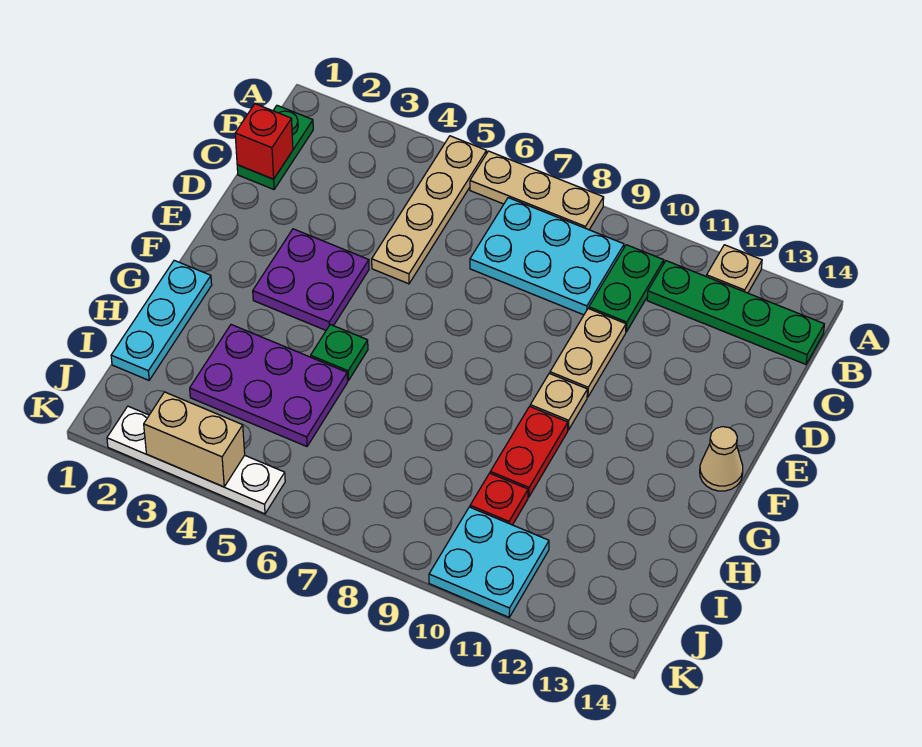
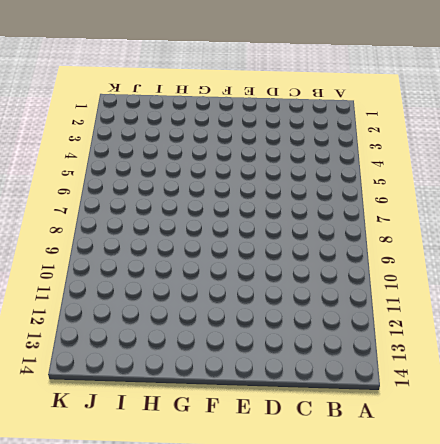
none -> tan 1x4 plate [372,136,487,284]
none -> tan 1x3 plate [470,151,604,230]
none -> tan 1x1 plate [706,245,762,293]

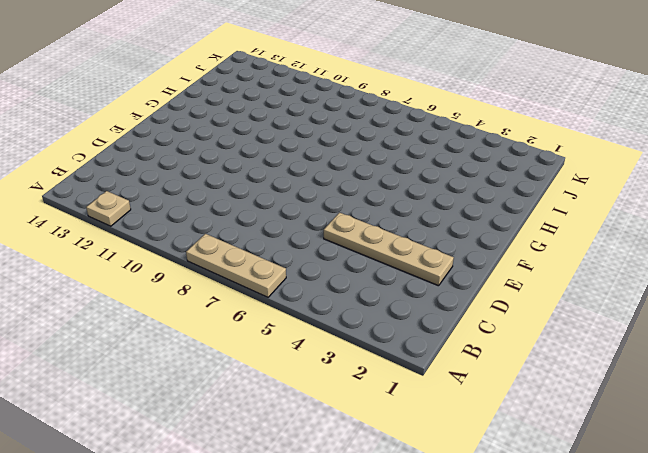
tan 1x4 plate [324,213,454,286] -> tan 1x4 plate turned to [372,136,487,284]
none -> green 1x2 plate [237,105,313,189]
none -> cyan 2x3 plate [470,198,624,315]
none -> green 1x2 plate [589,245,664,332]

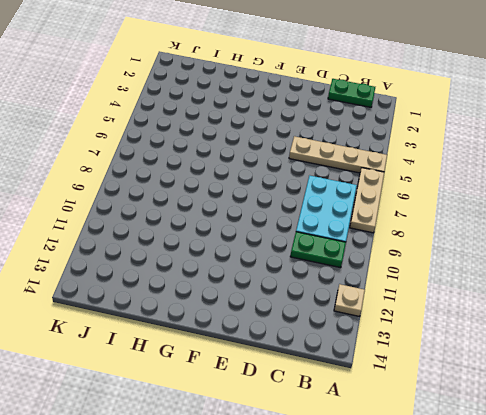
none -> green 1x4 plate [647,261,824,364]
none -> tan 1x2 plate [550,308,626,397]
none -> purple 2x2 plate [253,229,369,330]

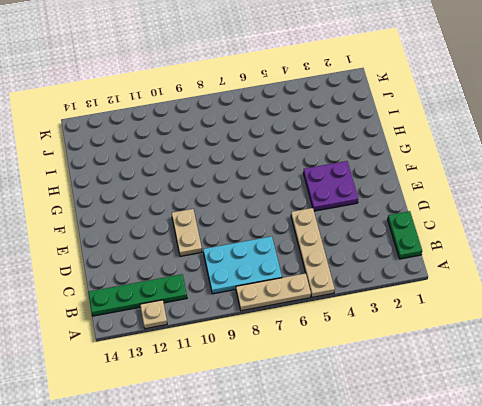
none -> green 1x2 plate [589,245,664,332]
none -> tan 1x1 plate [530,373,587,430]
none -> tan 1x1 cone [700,427,743,491]

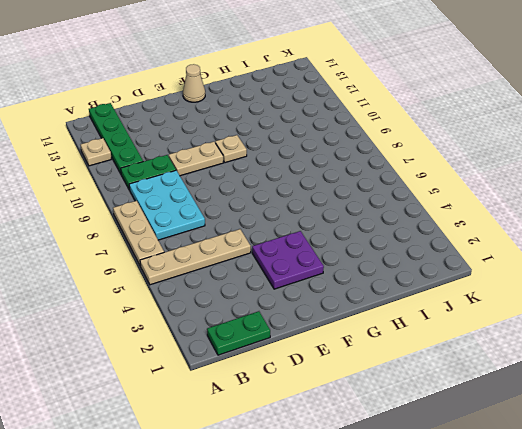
none -> cyan 1x3 plate [111,260,212,380]
none -> green 1x1 plate [311,325,368,381]
none -> red 1x2 plate [490,406,568,497]

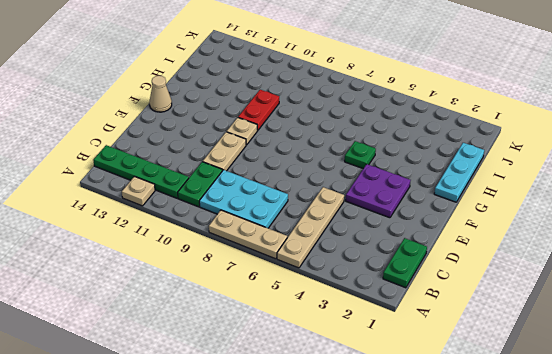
none -> purple 2x3 plate [190,325,348,446]
none -> red 1x1 plate [470,473,528,525]
none -> cyan 2x2 plate [429,507,549,617]

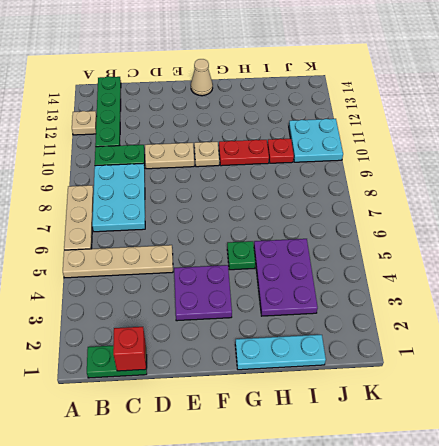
none -> white 1x4 plate [107,406,285,514]
none -> tan 1x2 brick [144,392,245,487]

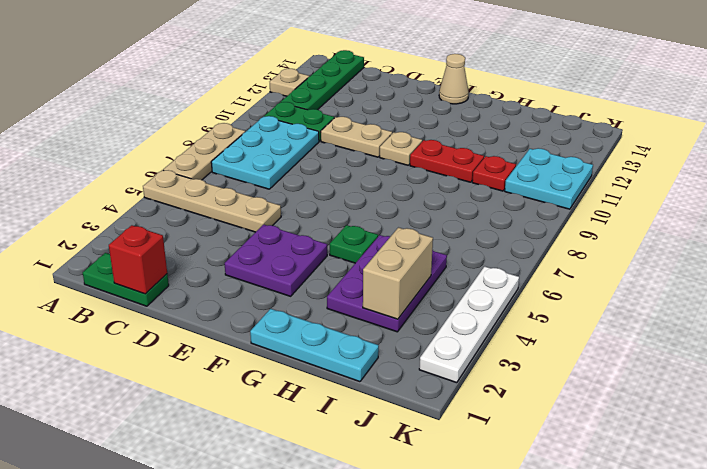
tan 1x2 brick [363,228,433,319] -> tan 1x2 brick moved to [144,392,245,487]

